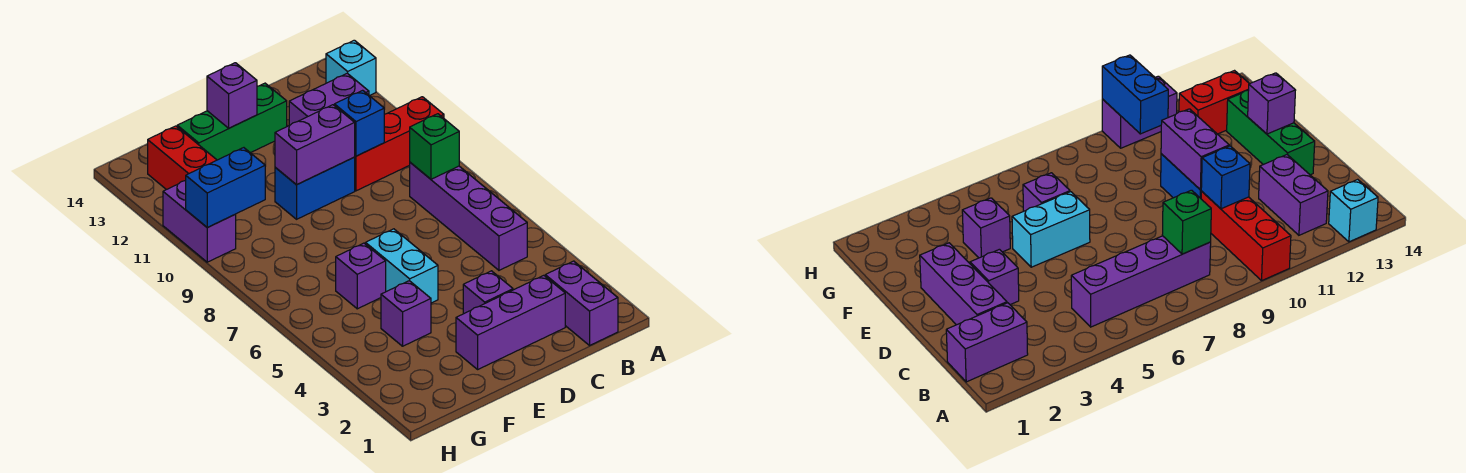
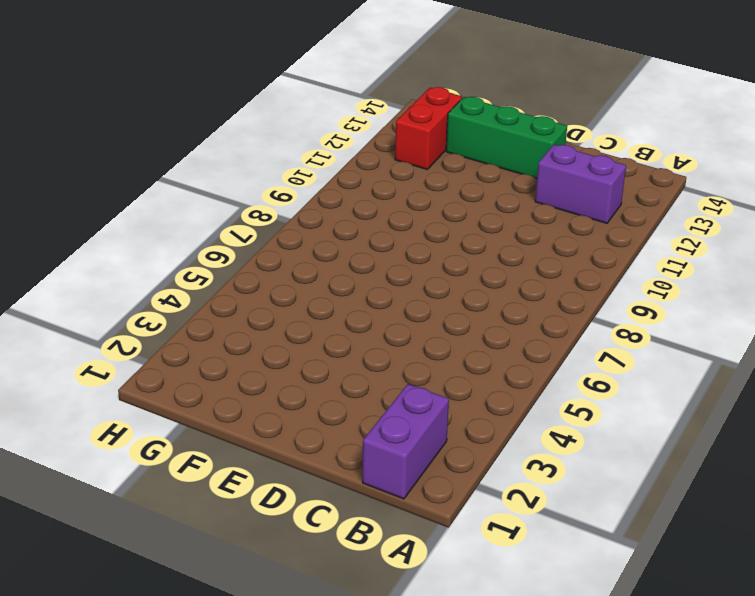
none -> red 1x3 brick [355,97,444,191]
none -> cyan 1x1 brick [326,40,376,96]
none -> purple 1x4 brick [410,162,527,270]

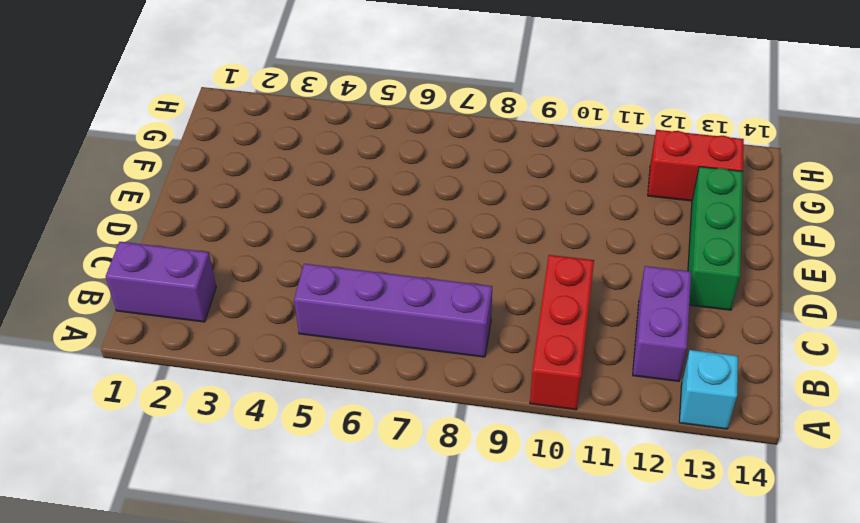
none -> purple 1x3 brick [456,275,565,369]
none -> purple 1x1 brick [463,271,513,314]
none -> blue 1x2 brick [275,157,355,219]

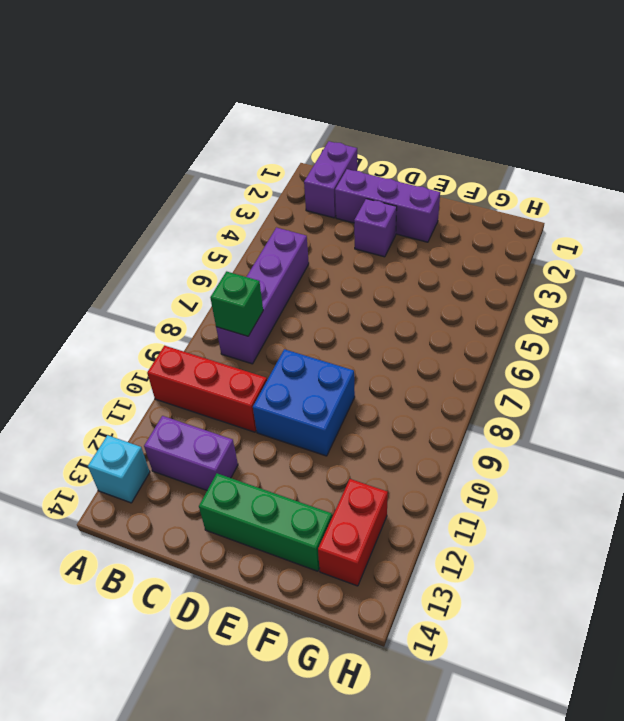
blue 2x2 brick [253,349,355,456] -> blue 1x2 brick [275,157,355,219]
none -> cyan 1x2 brick [366,229,438,303]
none -> purple 1x1 brick [381,281,431,346]
none -> purple 1x1 brick [336,243,386,309]

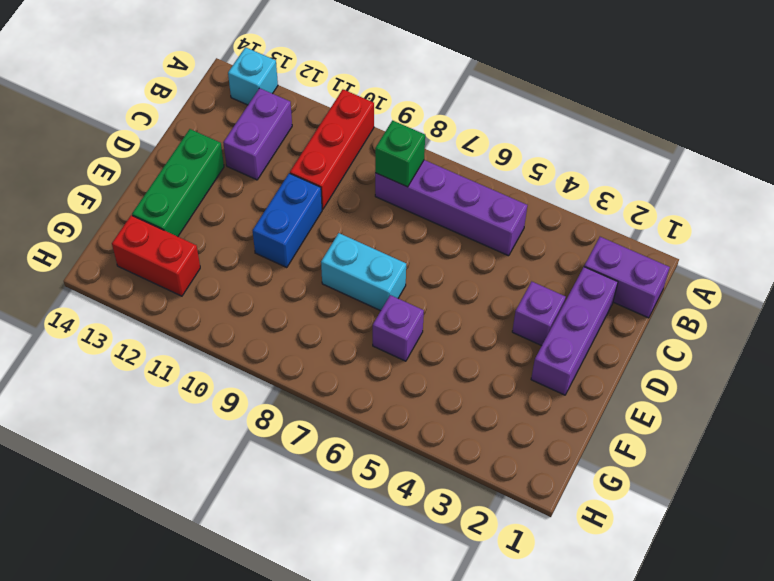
cyan 1x2 brick [321,233,406,311] -> cyan 1x2 brick moved to [366,229,438,303]
none -> purple 1x1 brick [381,281,431,346]
none -> purple 1x2 brick [163,181,236,262]
none -> blue 1x1 brick [334,90,384,156]

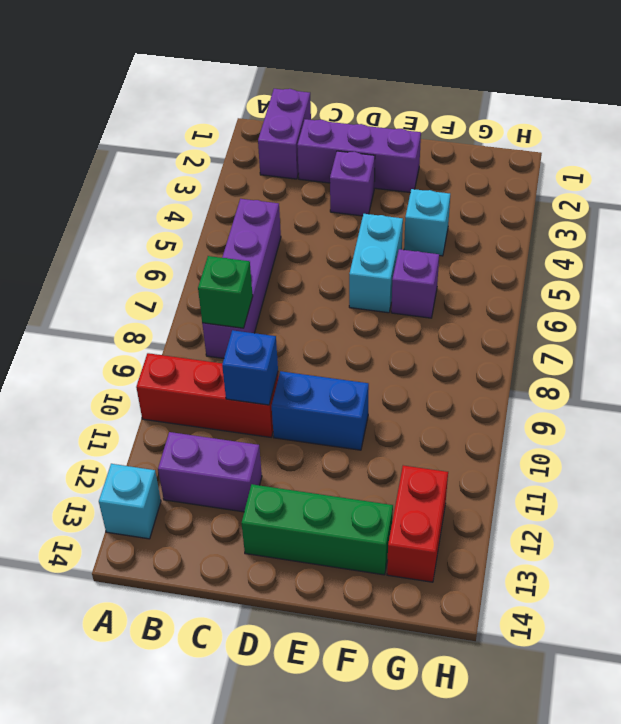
cyan 1x1 brick [404,189,450,256] -> purple 1x1 brick [381,281,431,346]
none -> purple 1x2 brick [163,181,236,262]
none -> purple 1x2 brick [275,105,355,184]
none -> purple 1x1 brick [207,63,257,128]

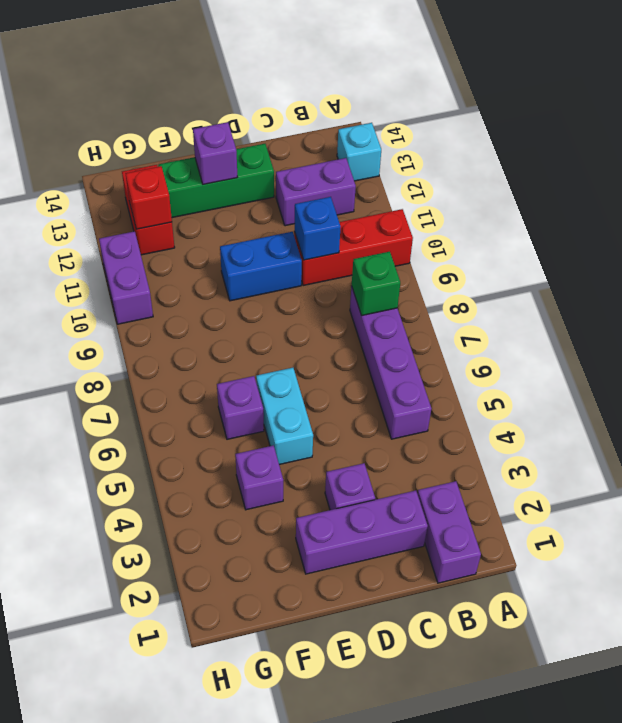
red 1x1 brick [125,166,172,229] -> none
none -> purple 1x2 brick [275,105,355,184]
none -> blue 1x2 brick [186,148,265,227]

